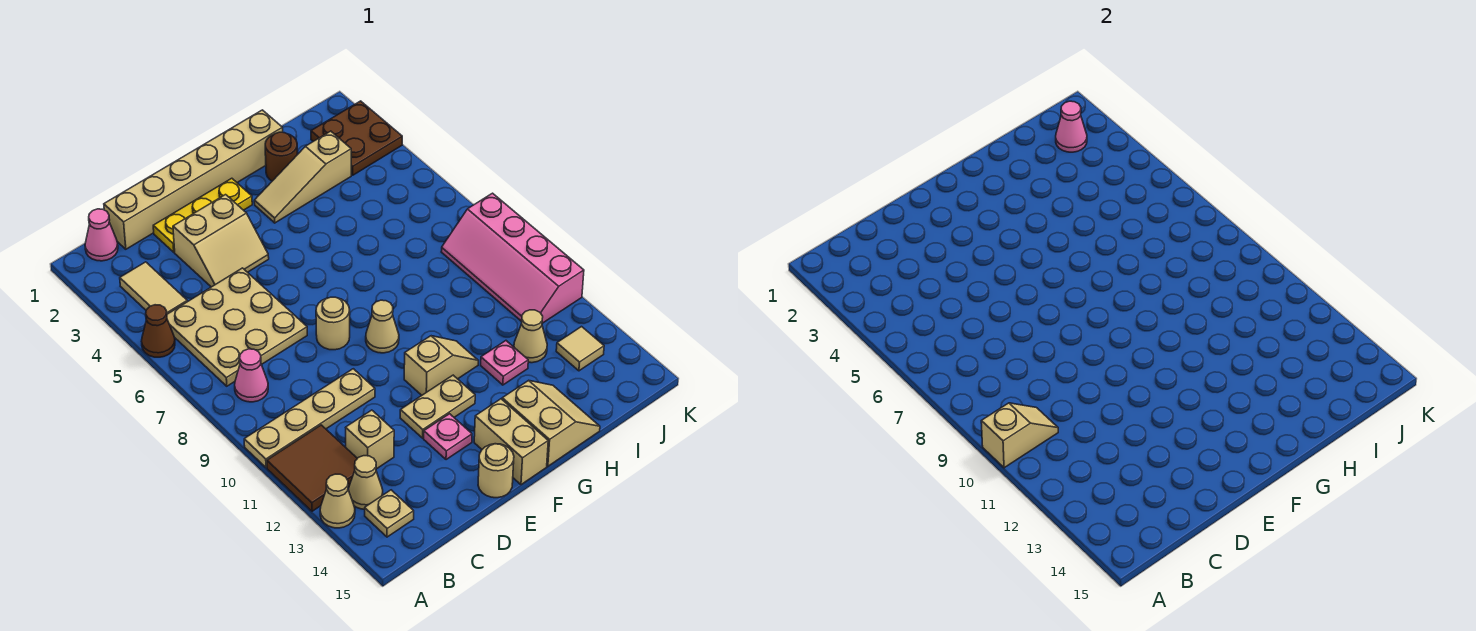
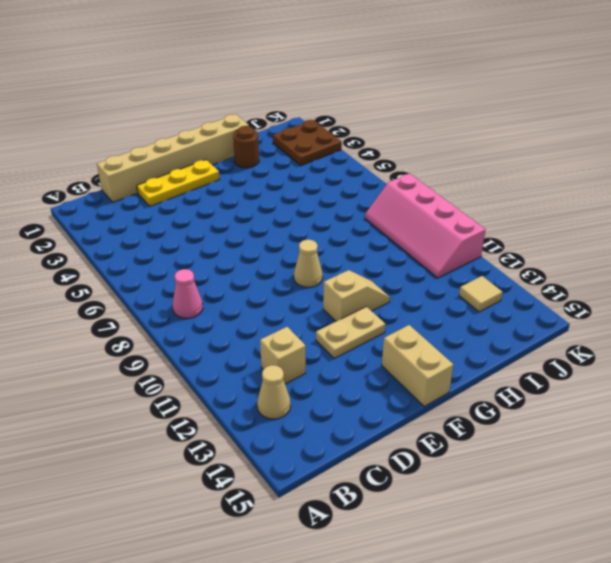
none -> brown 1x1 cone [141,305,175,357]
none -> tan 1x4 plate [244,369,375,468]
none -> brown 2x2 tile [267,425,357,511]
none -> tan 1x1 cone [320,474,355,528]

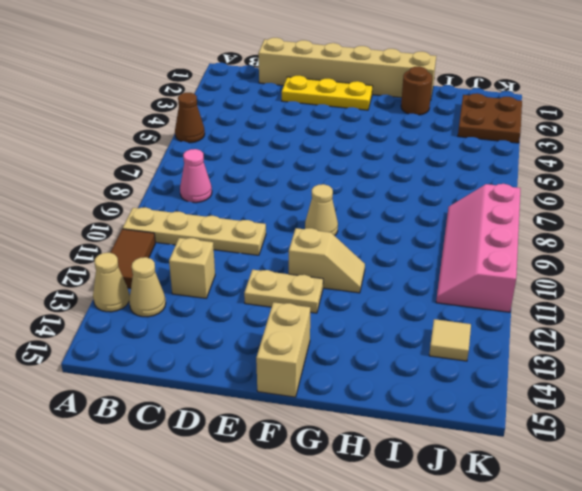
brown 1x2 tile [110,229,155,288] -> brown 2x2 tile [267,425,357,511]
none -> pink 1x1 cone [85,209,118,261]
none -> tan 1x2 tile [120,262,187,314]
none -> tan 3x3 plate [167,268,307,386]
none -> tan 1x1 plate [365,490,414,537]

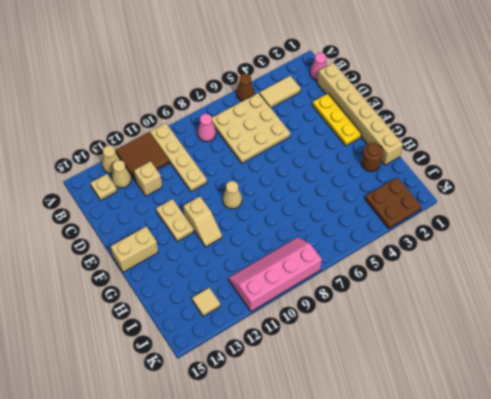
none -> tan 2x2 slope [173,195,269,287]
none -> tan 1x1 round brick [316,297,350,350]
none -> pink 1x1 plate [424,414,472,460]
none -> tan 1x1 round brick [478,444,514,498]

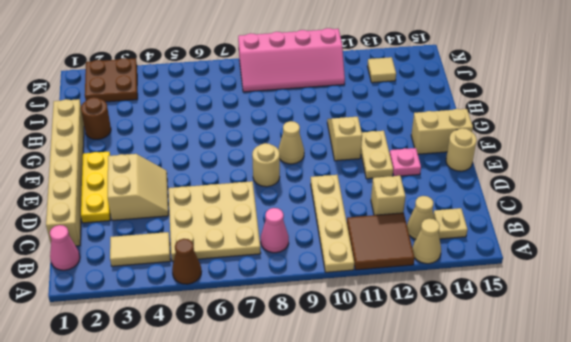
none -> tan 1x3 slope [254,131,351,223]
none -> tan 2x2 slope [502,380,600,466]
none -> pink 1x1 plate [481,341,528,385]
none -> tan 1x1 cone [514,310,547,363]

